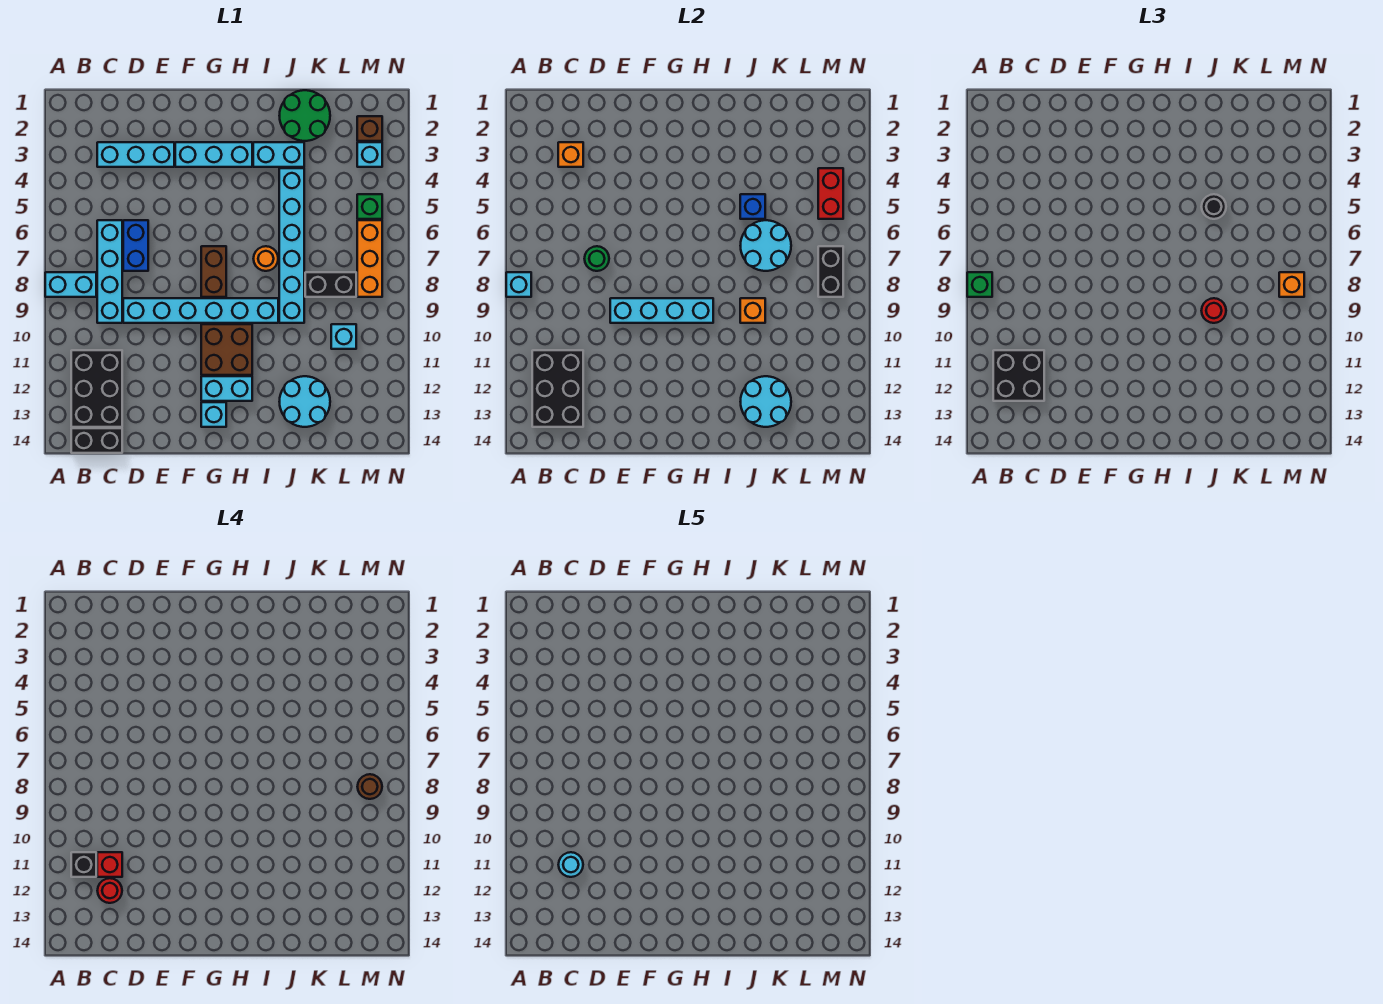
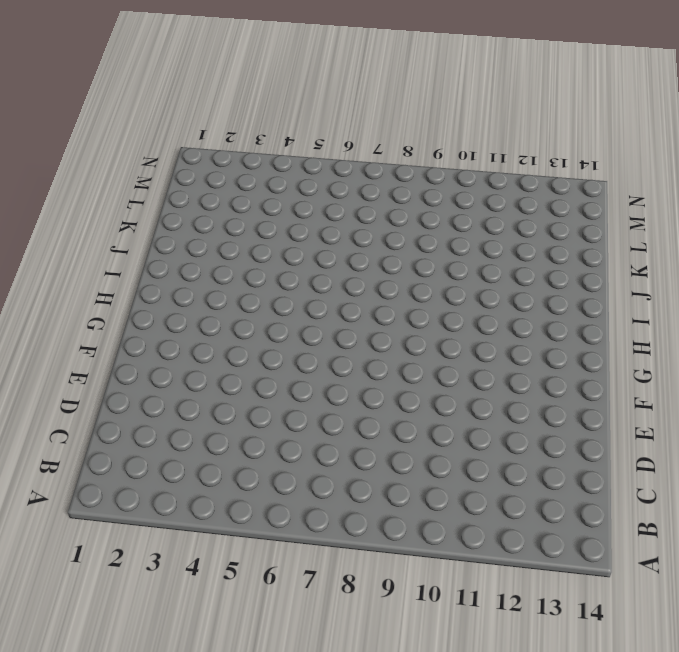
none -> cyan 1x2 brick [45,272,96,297]
none -> black 2x3 brick [71,350,122,427]
none -> black 1x2 brick [71,428,122,453]
none -> cyan 1x3 brick [97,142,174,167]

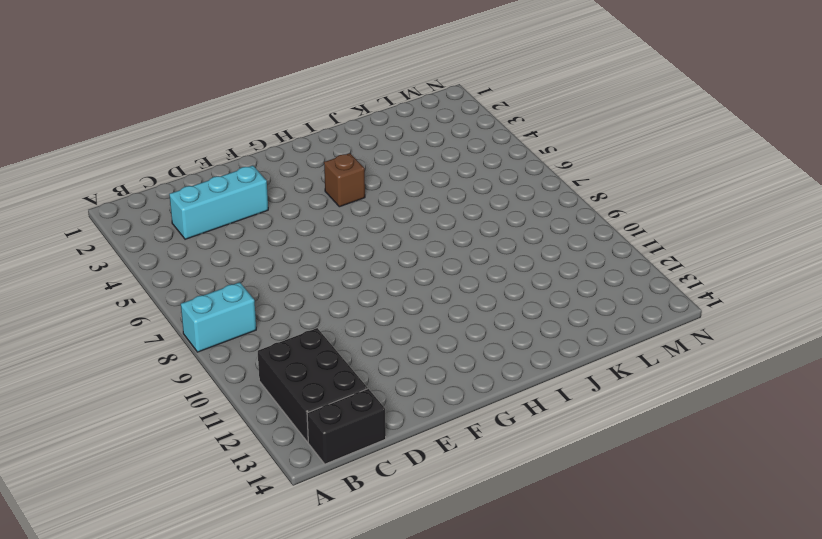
brown 1x1 brick [324,153,365,207] -> brown 1x1 brick moved to [357,116,382,141]
none -> cyan 1x4 brick [97,220,122,323]
none -> blue 1x2 brick [123,220,148,271]
none -> cyan 1x6 brick [123,298,278,323]
none -> cyan 1x3 brick [175,142,252,167]

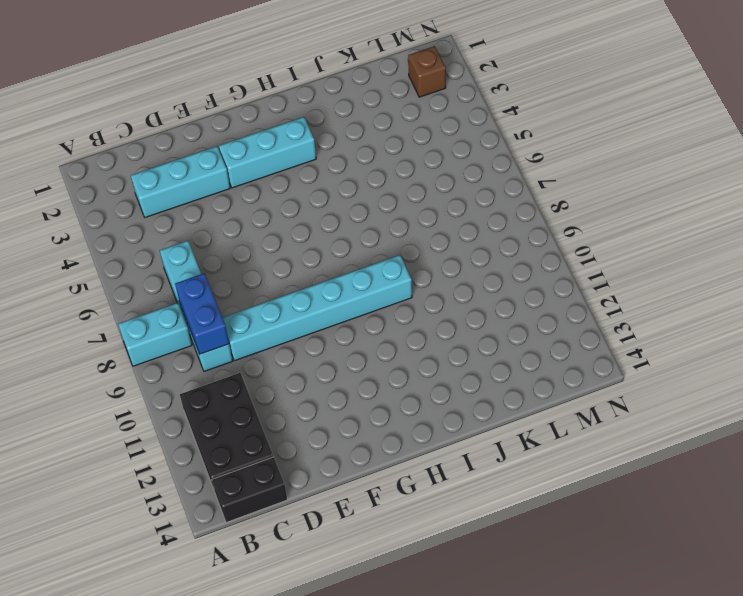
blue 1x2 brick [175,274,229,354] -> blue 1x2 brick moved to [123,220,148,271]
none -> brown 1x2 brick [201,246,226,297]
none -> brown 2x2 brick [201,324,252,375]
none -> cyan 1x2 brick [201,376,252,401]
none -> cyan 1x1 brick [201,402,226,427]

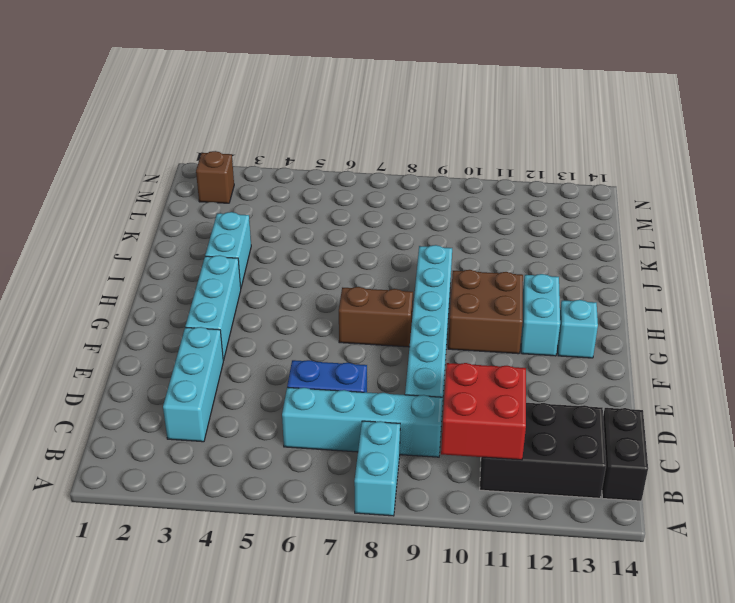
red 2x2 brick [441,363,526,460] -> black 2x3 brick [532,350,583,427]
none -> orange 1x1 round brick [253,246,278,271]
none -> green 2x2 round brick [279,90,330,141]
none -> cyan 1x6 brick [279,168,304,323]
none -> cyan 2x2 round brick [279,376,330,427]

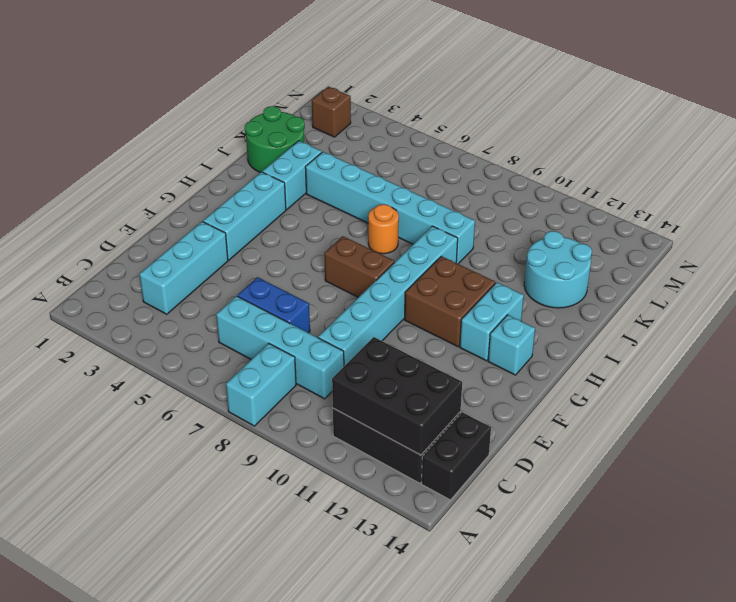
none -> black 1x2 brick [305,272,356,297]
none -> cyan 1x1 brick [331,324,356,349]
none -> cyan 1x1 brick [357,142,382,167]
none -> green 1x1 brick [357,194,382,219]

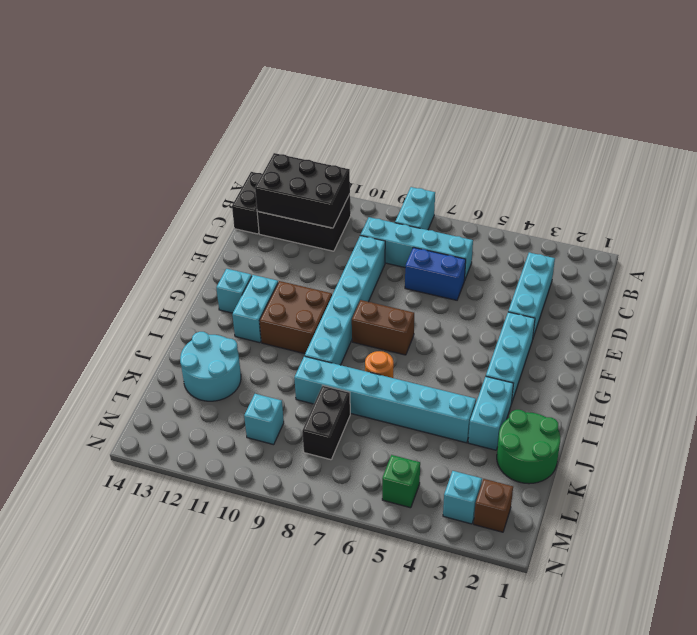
none -> orange 1x3 brick [357,220,382,297]
none -> cyan 1x1 brick [506,272,531,297]
none -> orange 1x1 brick [558,142,583,167]
none -> green 1x1 round brick [584,246,609,271]

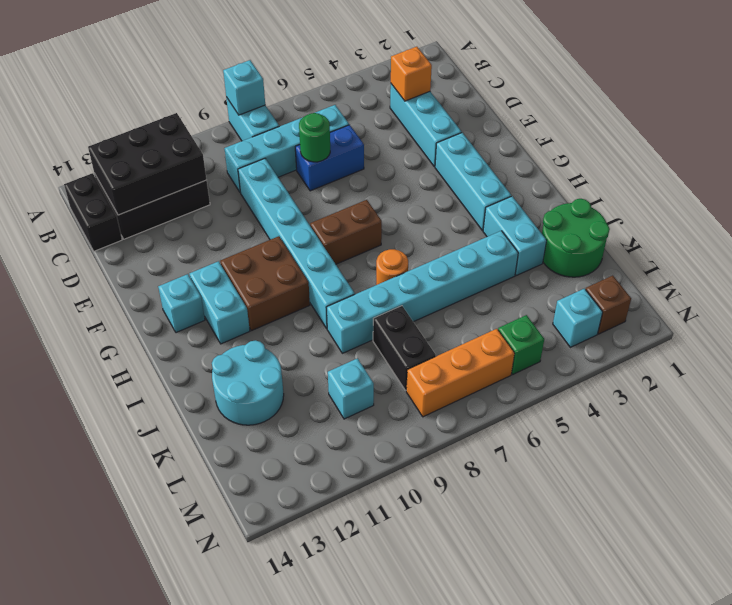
none -> cyan 1x4 brick [610,298,713,323]
none -> blue 1x1 brick [740,194,765,219]
none -> cyan 2x2 round brick [740,220,791,271]
none -> orange 1x1 brick [740,298,765,323]

